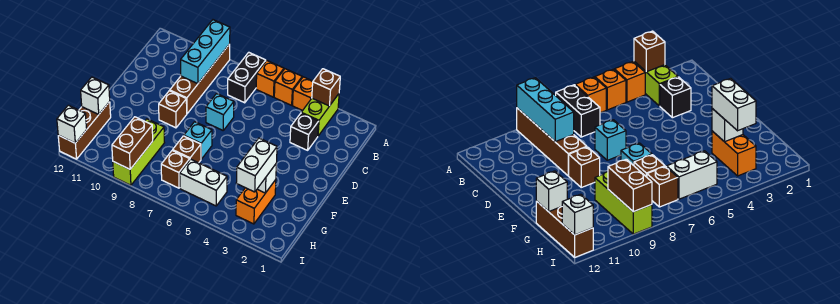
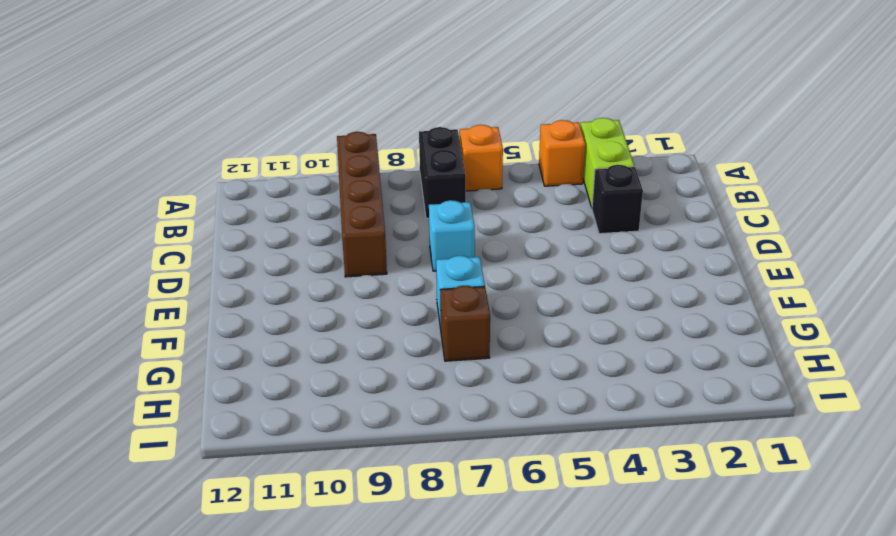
none -> orange 1x1 brick [274,69,302,105]
none -> brown 1x1 brick [159,91,187,128]
none -> orange 1x2 brick [236,180,276,224]

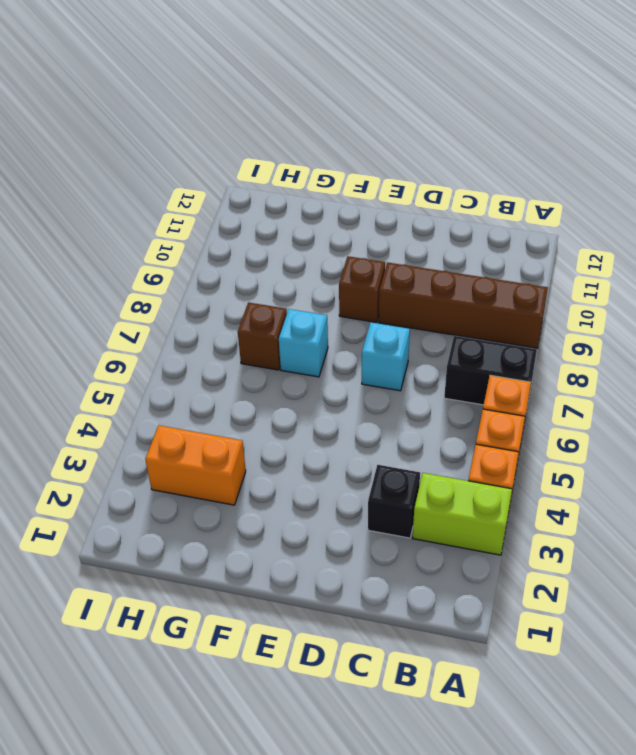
none -> lime 1x3 brick [113,119,165,185]
none -> brown 1x3 brick [58,102,111,159]
none -> white 1x2 brick [180,159,227,206]

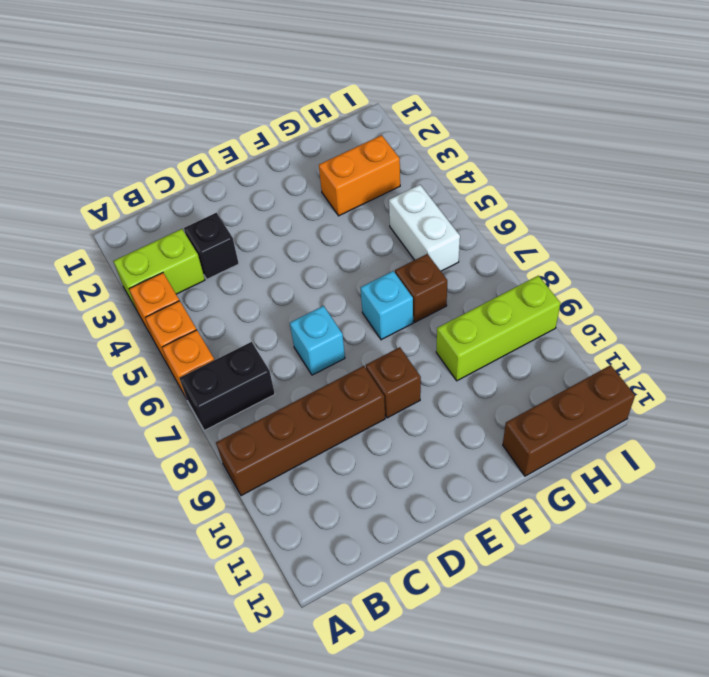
none -> brown 1x1 brick [161,150,190,188]
none -> brown 1x1 brick [312,69,340,106]
none -> cyan 1x3 brick [181,20,230,84]

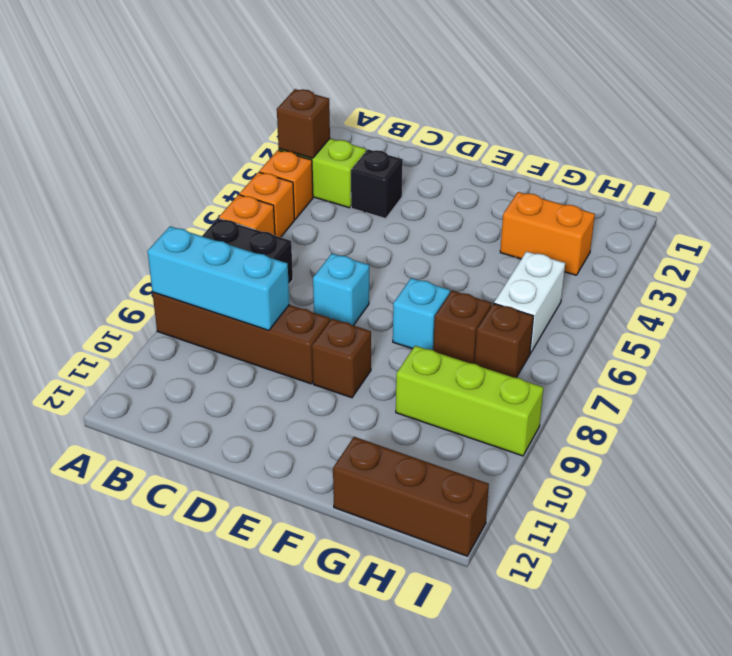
none -> white 1x1 brick [257,164,276,193]
none -> white 1x1 brick [81,77,110,115]
none -> brown 1x2 brick [112,117,153,169]

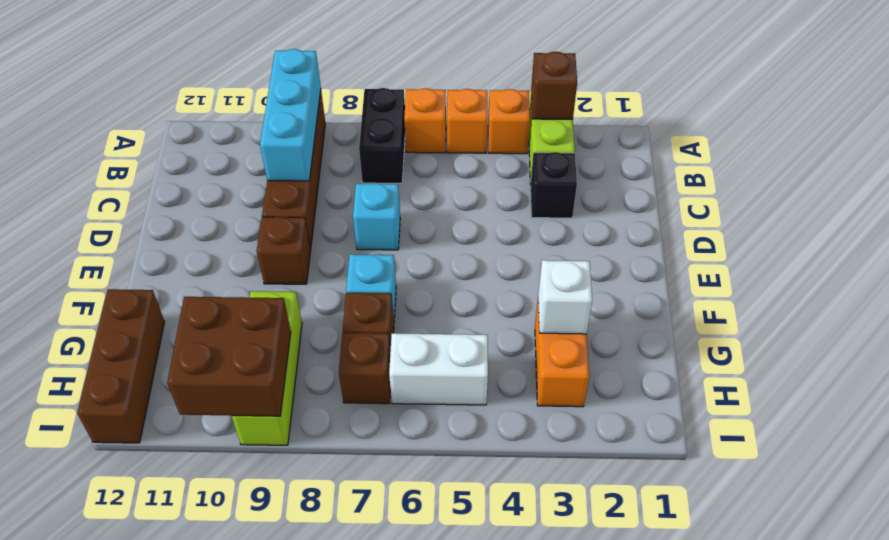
brown 2x2 brick [167,297,291,416] -> brown 1x2 brick [112,117,153,169]
none -> white 1x1 brick [81,77,110,115]
none -> white 1x1 brick [57,105,87,143]
none -> white 1x2 brick [236,138,277,192]

